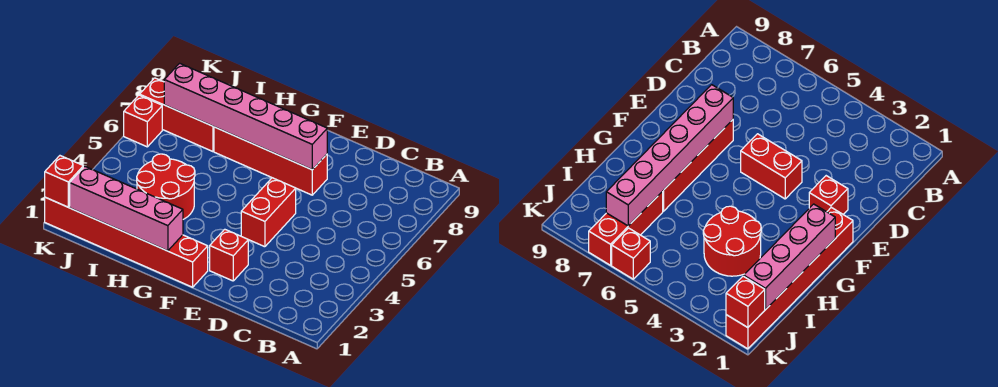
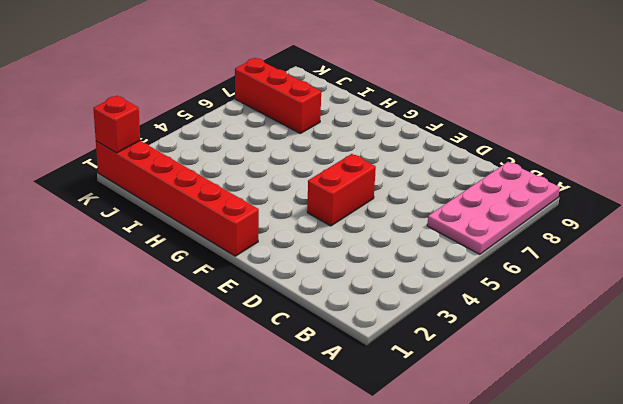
pink 2x4 plate [427,162,560,254] -> none
none -> red 1x1 brick [210,229,248,281]
none -> red 1x4 brick [214,127,327,195]

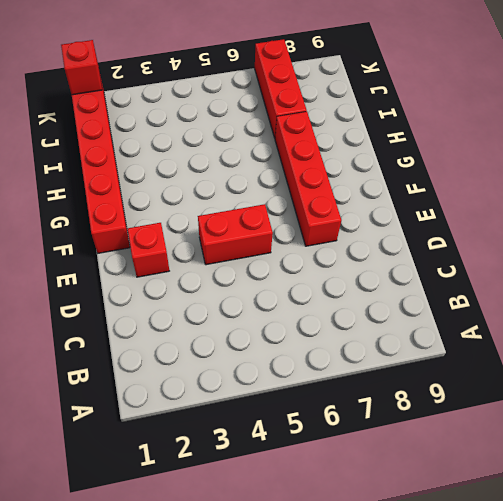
none -> red 2x2 round brick [137,154,195,219]
none -> red 1x1 brick [124,95,162,147]

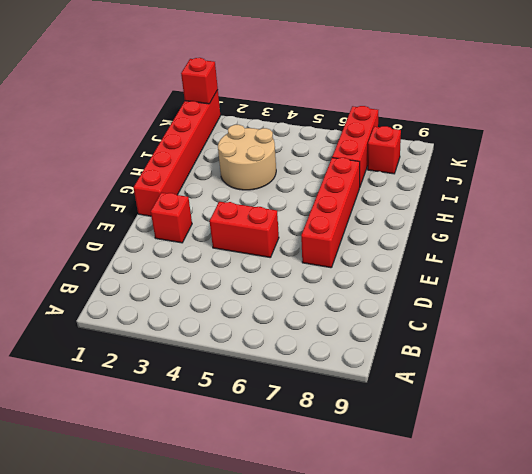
tan 2x2 round brick [218,125,276,190] -> red 2x2 round brick [137,154,195,219]
red 1x1 brick [368,126,401,174] -> red 1x1 brick moved to [124,95,162,147]
none -> pink 1x6 brick [164,63,327,170]
none -> pink 1x4 brick [70,166,183,251]

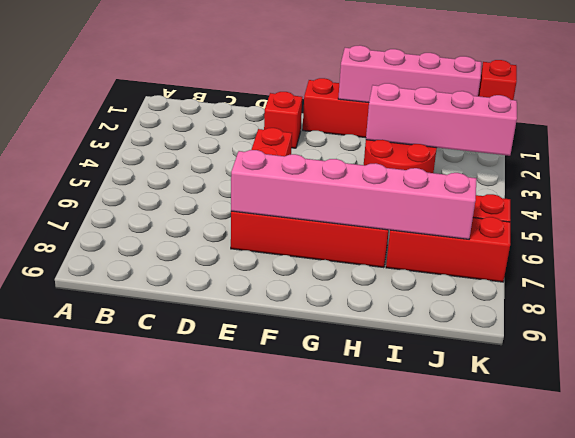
pink 1x4 brick [366,83,517,156] -> none

